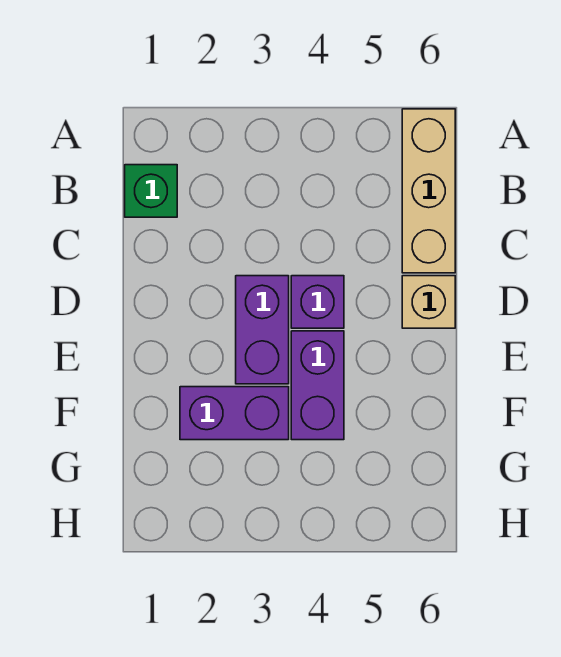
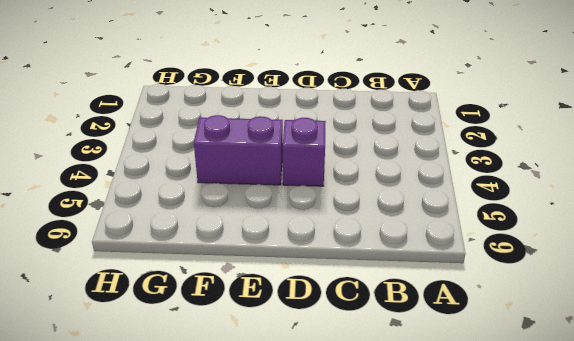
none -> tan 1x3 brick [402,109,455,273]
none -> green 1x1 brick [125,165,177,217]

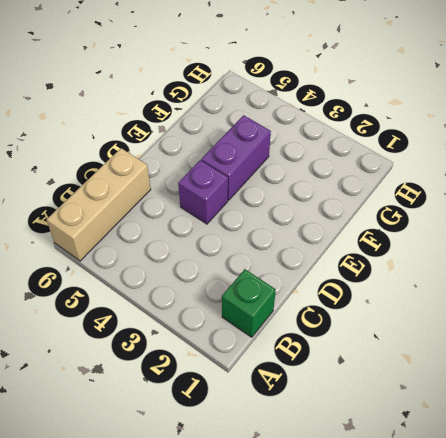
none -> purple 1x2 brick [236,276,289,384]
none -> tan 1x1 brick [402,276,455,328]

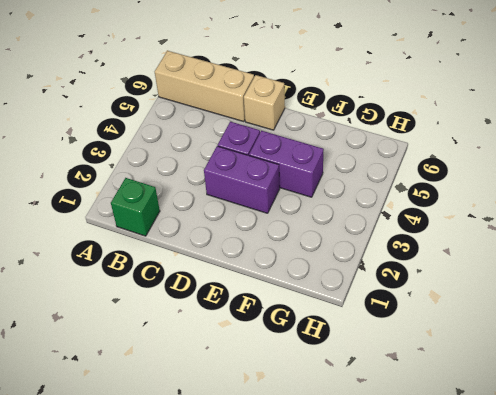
none -> purple 1x2 brick [180,387,289,440]

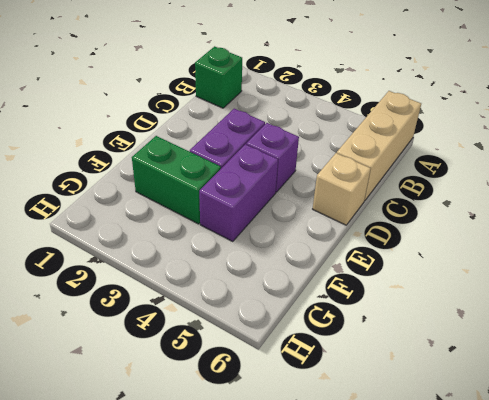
green 1x2 brick [132,136,221,224] -> purple 1x2 brick [180,387,289,440]

